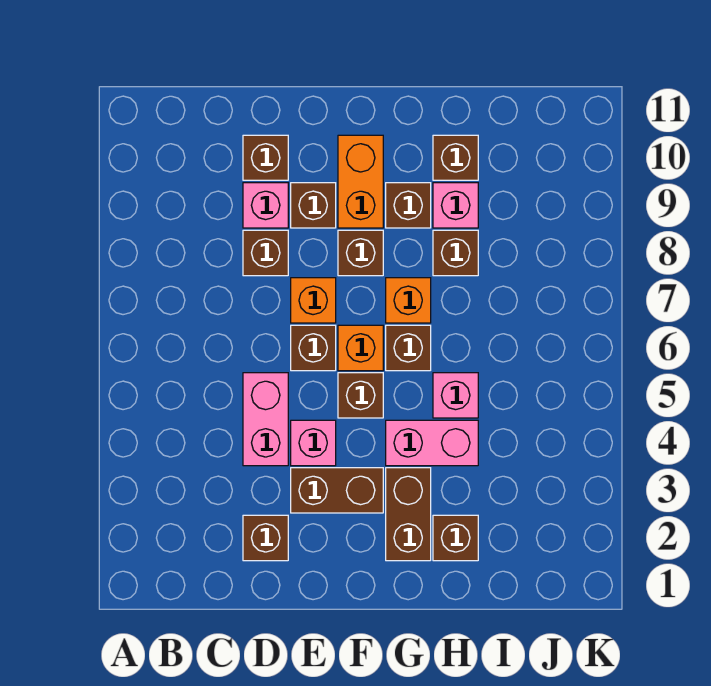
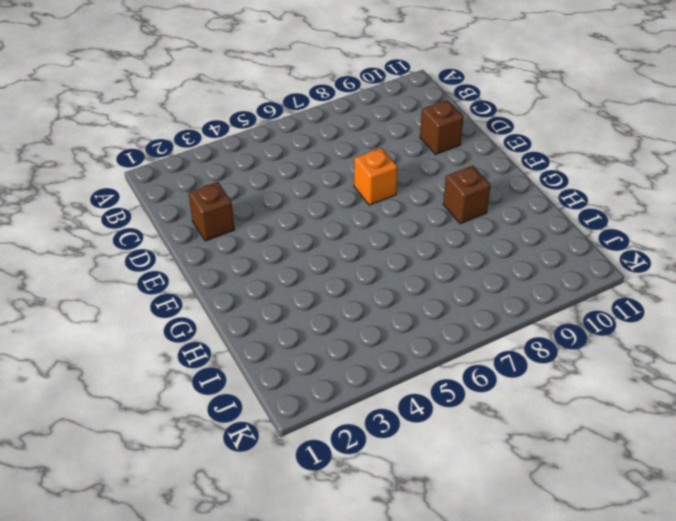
none -> pink 1x2 brick [243,373,288,466]
none -> brown 1x1 brick [243,230,288,276]
none -> pink 1x1 brick [243,183,288,228]

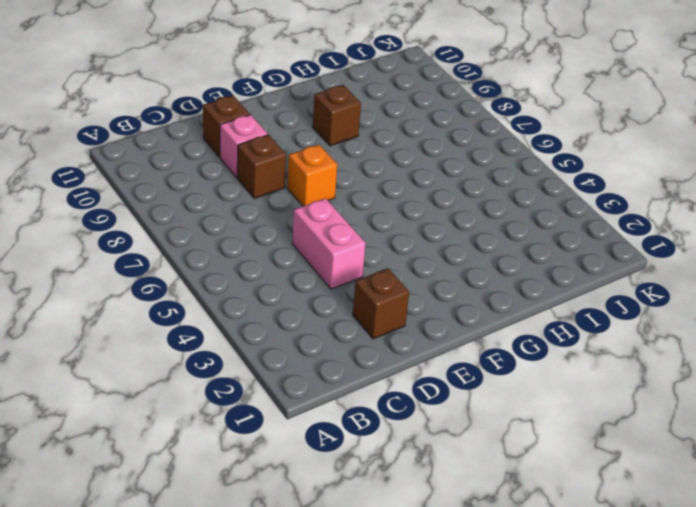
none -> brown 1x2 brick [291,468,383,513]
none -> pink 1x1 brick [291,420,336,466]
none -> brown 1x1 brick [291,325,336,371]

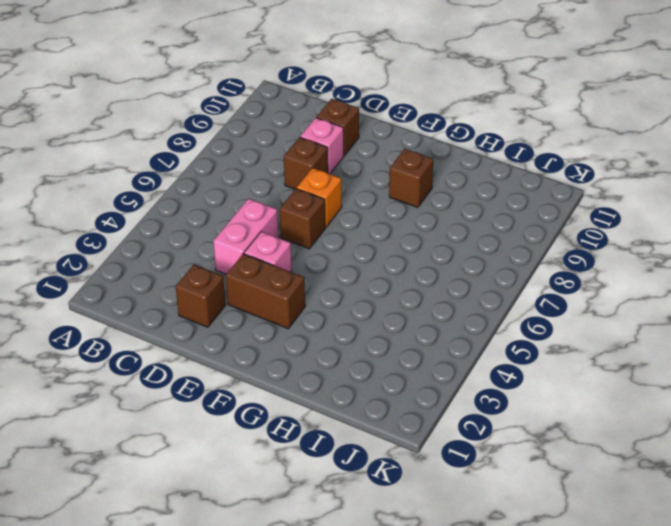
none -> brown 1x1 brick [291,183,336,228]
none -> brown 1x1 brick [338,373,383,418]
none -> orange 1x1 brick [338,325,383,371]

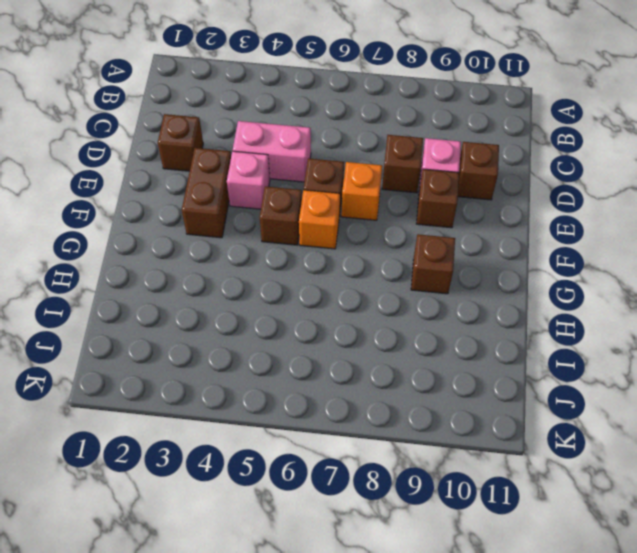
none -> brown 1x1 brick [338,230,383,276]
none -> orange 1x2 brick [338,135,383,228]
none -> brown 1x2 brick [386,468,431,561]

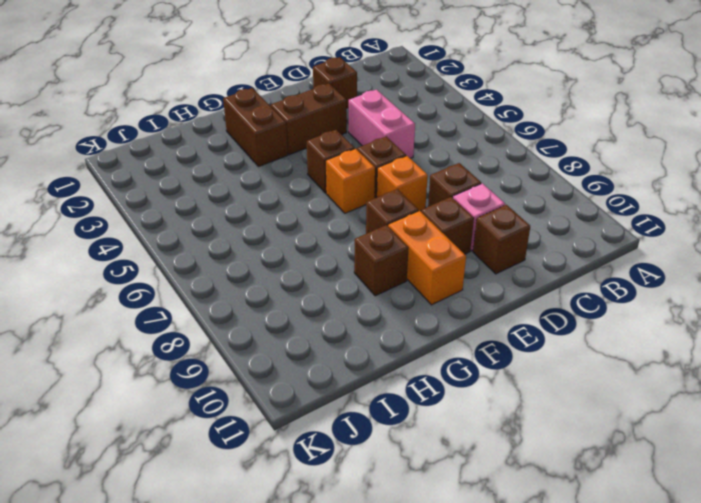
none -> pink 1x1 brick [291,420,336,466]
none -> pink 1x2 brick [386,420,478,466]
none -> brown 1x1 brick [386,325,431,371]

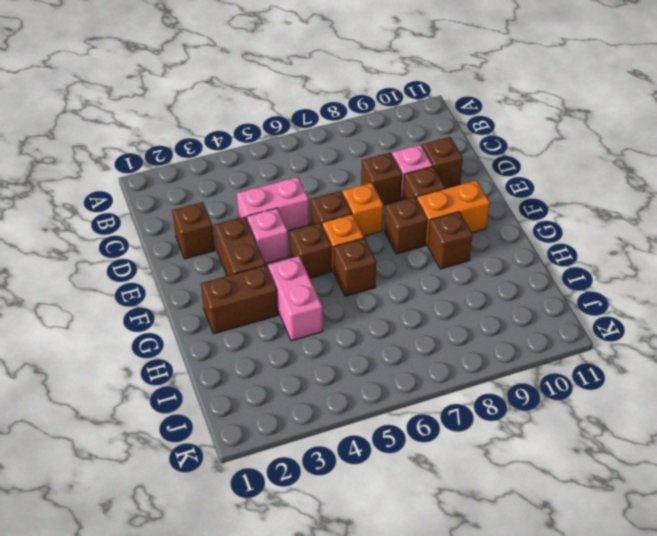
none -> orange 1x1 brick [386,278,431,323]
none -> brown 1x1 brick [433,515,478,561]
none -> pink 1x1 brick [433,373,478,418]

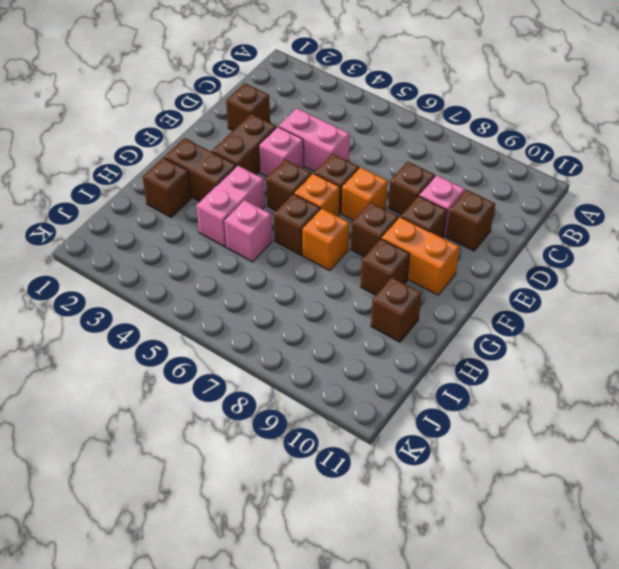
none -> brown 1x1 brick [433,230,478,276]
none -> pink 1x1 brick [433,183,478,228]

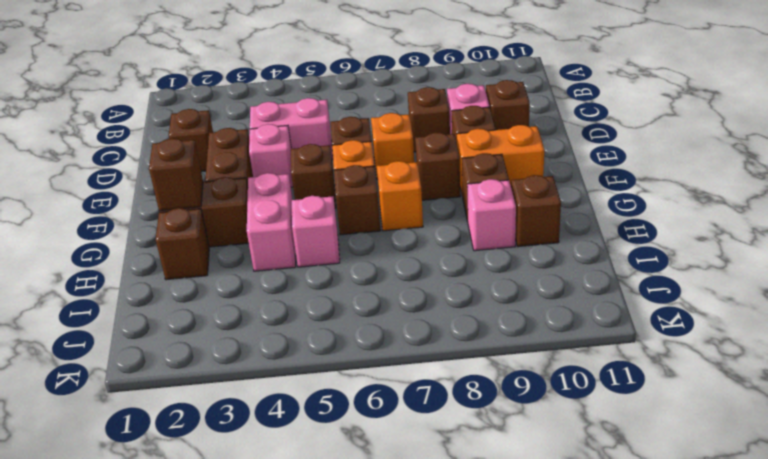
brown 1x1 brick [149,138,203,211] -> brown 1x1 brick moved to [433,230,478,276]

